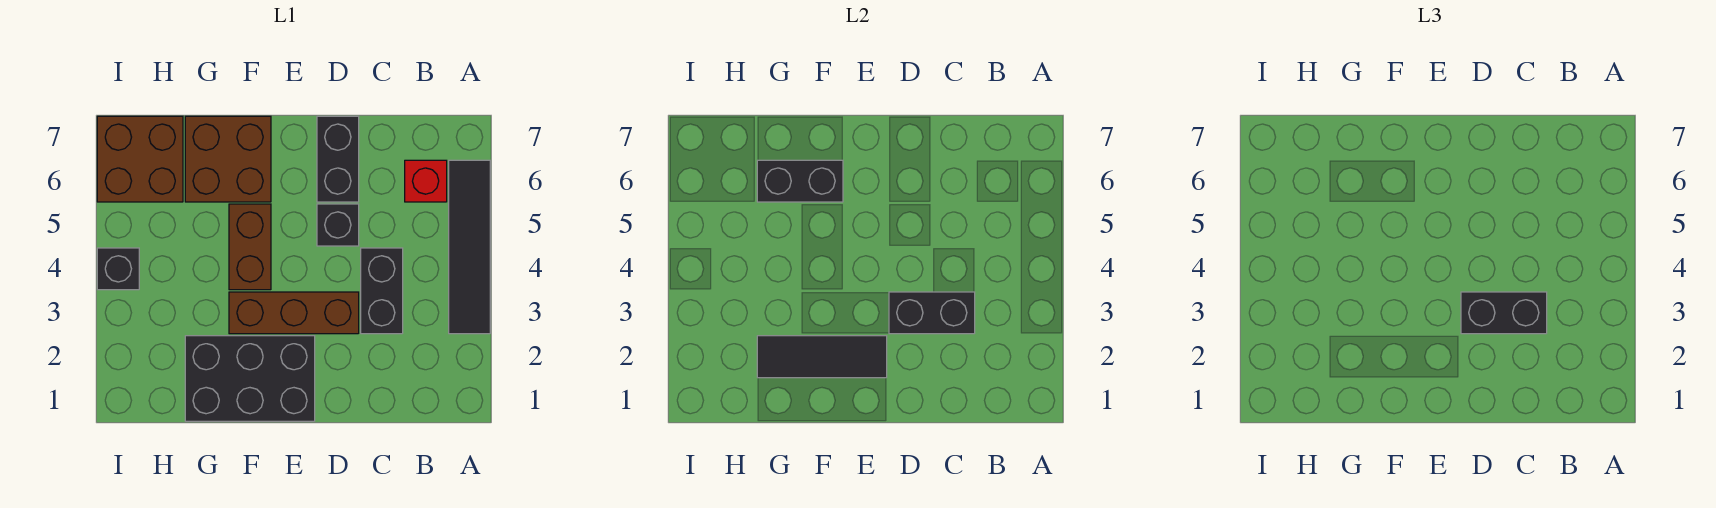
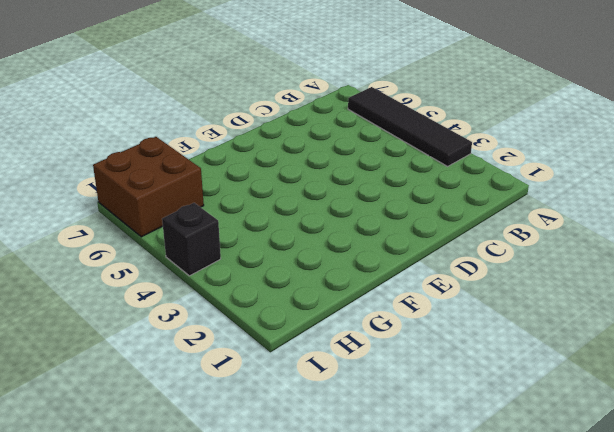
none -> red 1x1 brick [405,160,447,202]
none -> black 1x2 brick [361,248,403,334]
none -> brown 1x3 brick [229,292,359,334]

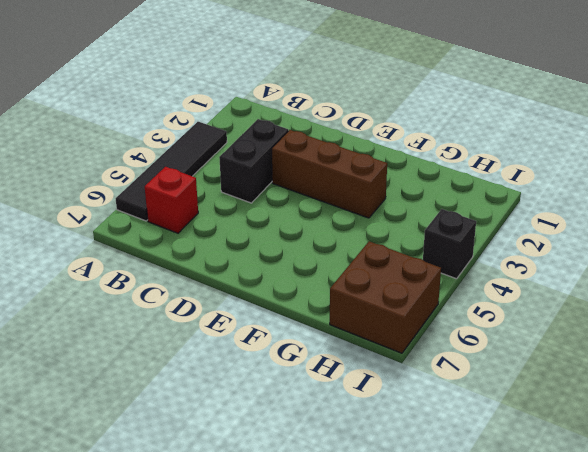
none -> black 1x1 brick [317,204,359,246]
none -> black 1x2 brick [317,116,359,202]
none -> black 2x3 brick [185,336,315,421]

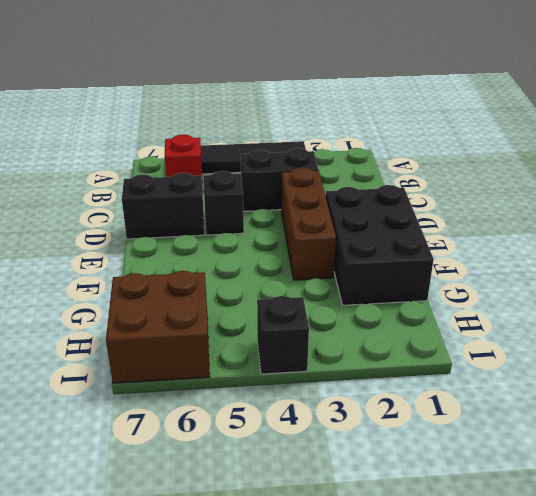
none -> brown 1x2 brick [229,204,271,290]
none -> brown 2x2 brick [185,116,271,202]
none -> black 1x2 brick [889,292,975,334]

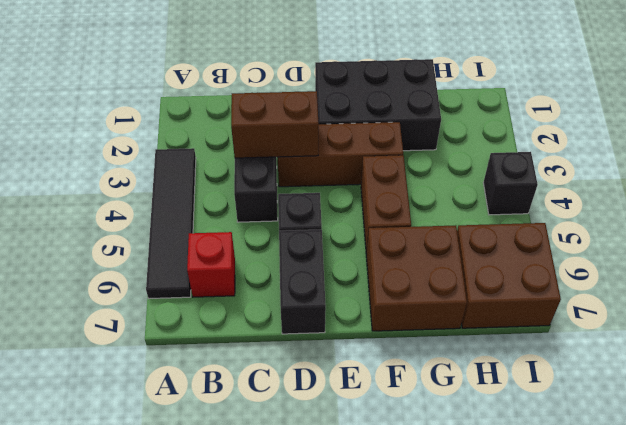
brown 1x2 brick [231,91,319,158] -> black 1x2 brick [889,292,975,334]
none -> black 1x3 tile [757,336,887,378]
none -> black 1x2 brick [757,160,843,202]
none -> black 1x2 brick [1461,292,1547,334]

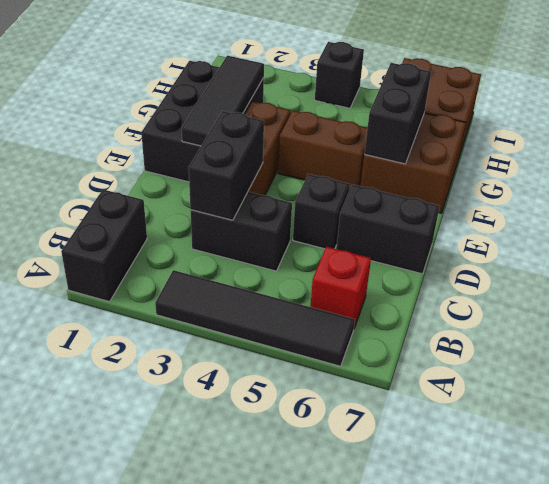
black 1x2 brick [61,189,147,302] -> black 1x2 brick moved to [1461,292,1547,334]

